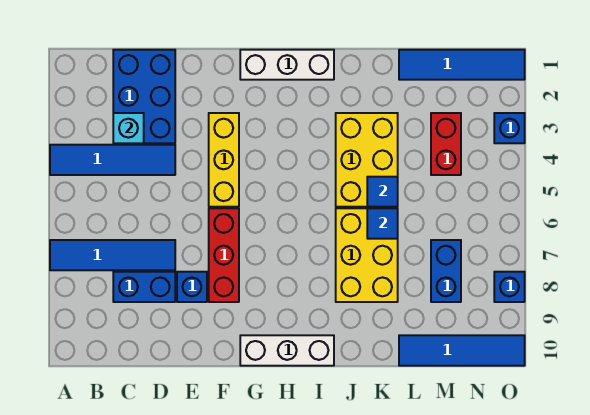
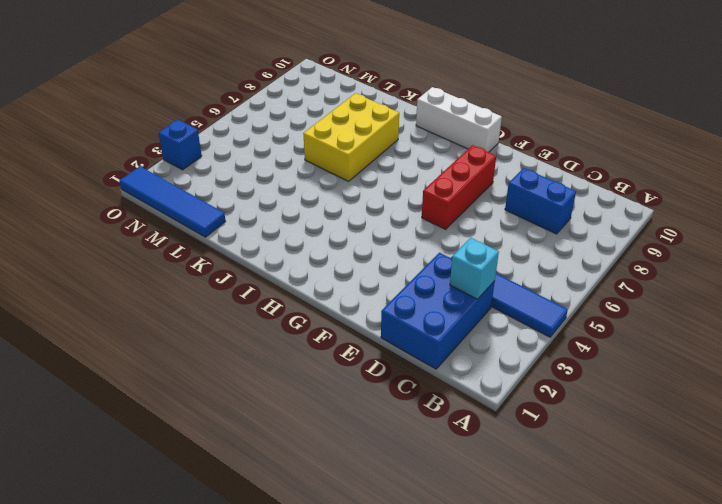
none -> blue 1x4 tile [50,240,175,270]
none -> blue 1x1 brick [177,272,207,302]
none -> yellow 1x3 brick [209,113,239,207]

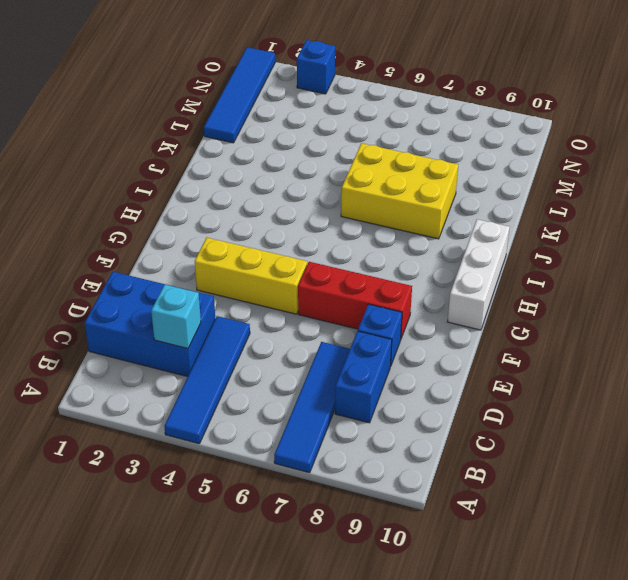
none -> white 1x3 brick [240,50,334,80]
none -> yellow 2x3 brick [336,113,398,207]
none -> blue 1x4 tile [399,335,525,366]

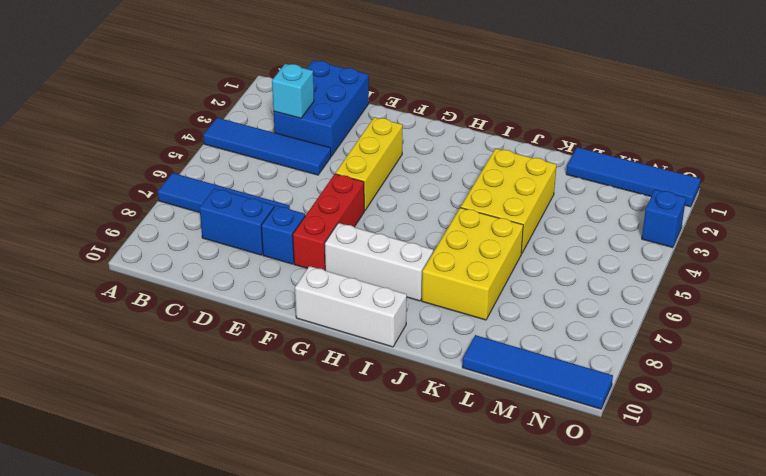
white 1x3 brick [325,223,433,301] -> white 1x3 brick moved to [240,50,334,80]
none -> red 1x2 brick [431,113,461,175]
none -> blue 1x2 brick [431,240,461,302]
none -> blue 1x1 brick [494,272,525,302]

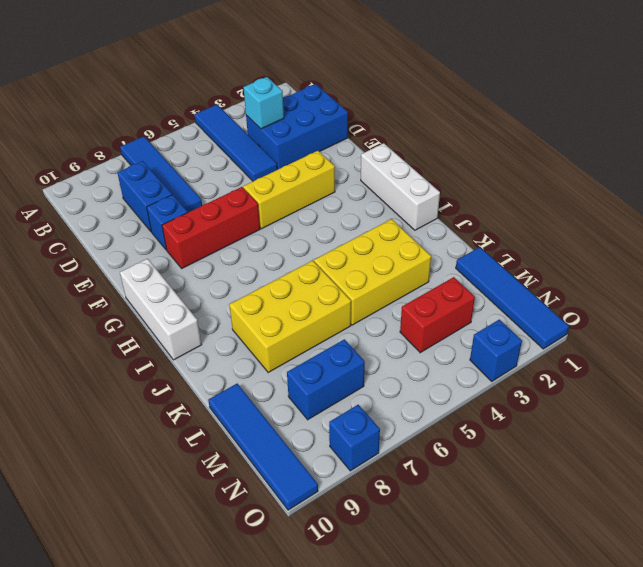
none -> blue 1x1 tile [367,177,398,207]
none -> blue 1x1 tile [367,208,398,239]

